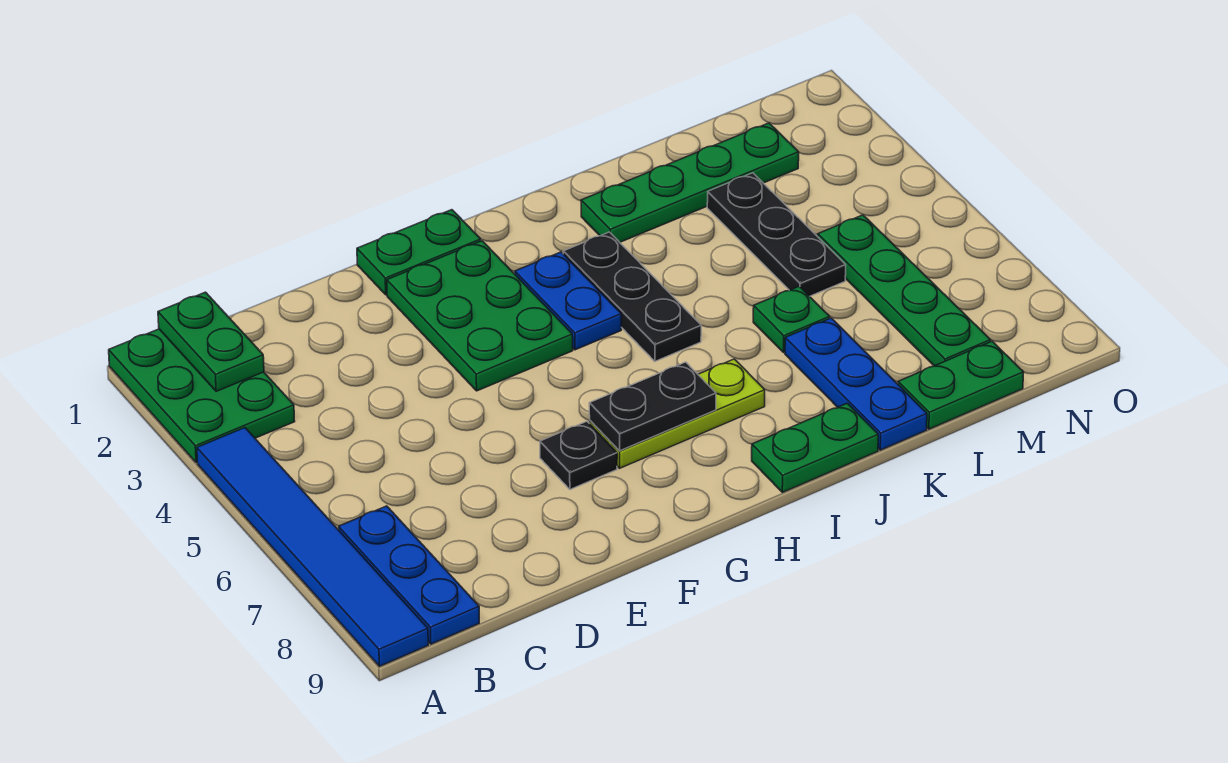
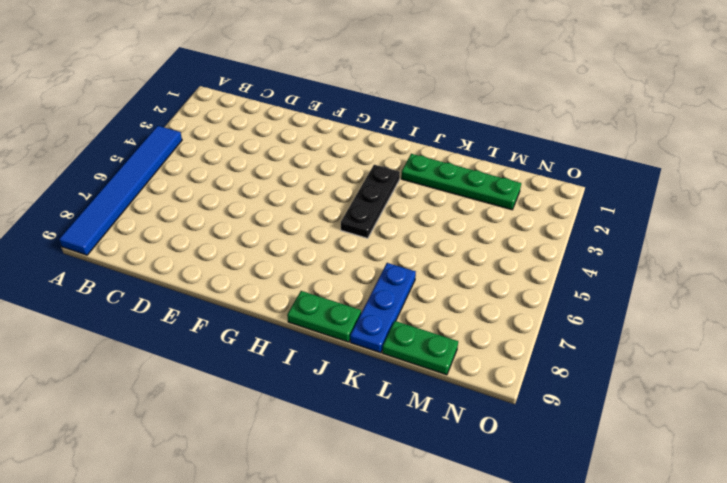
none -> green 2x3 plate [109,329,295,463]
none -> blue 1x3 plate [339,506,479,644]
none -> green 1x2 plate [357,210,481,295]

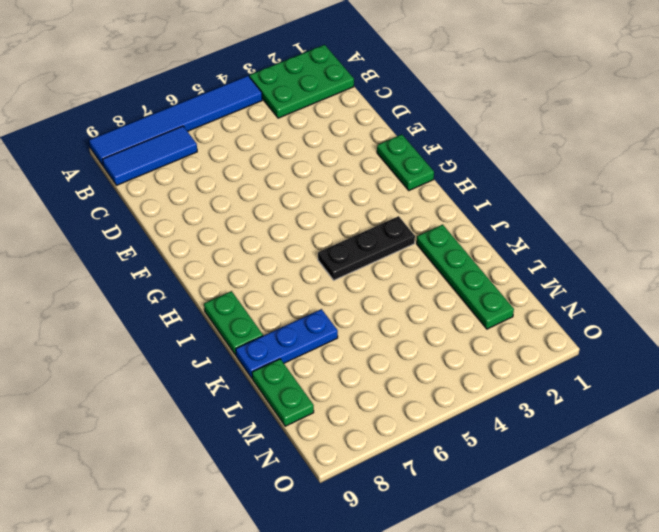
blue 1x3 tile [103,126,197,185] -> blue 1x3 plate [339,506,479,644]
none -> green 2x3 plate [387,241,573,391]
none -> black 1x1 plate [540,421,617,489]
none -> lime 1x3 plate [590,359,765,468]

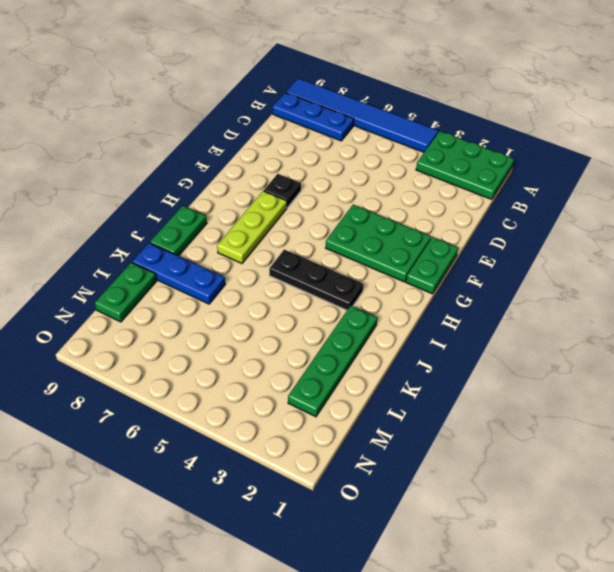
none -> blue 1x2 plate [515,252,621,350]
none -> green 1x1 plate [753,286,830,352]
none -> black 1x3 plate [707,173,846,296]

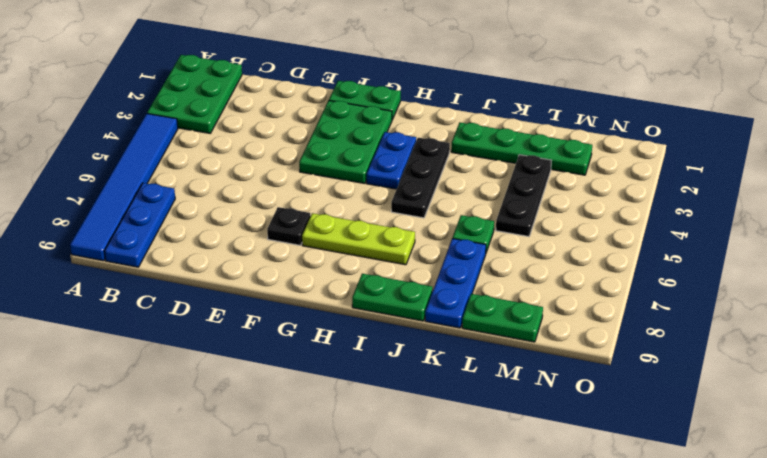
none -> green 1x4 plate [818,215,991,366]
none -> green 1x2 plate [158,292,264,391]
none -> black 1x2 plate [589,362,716,451]

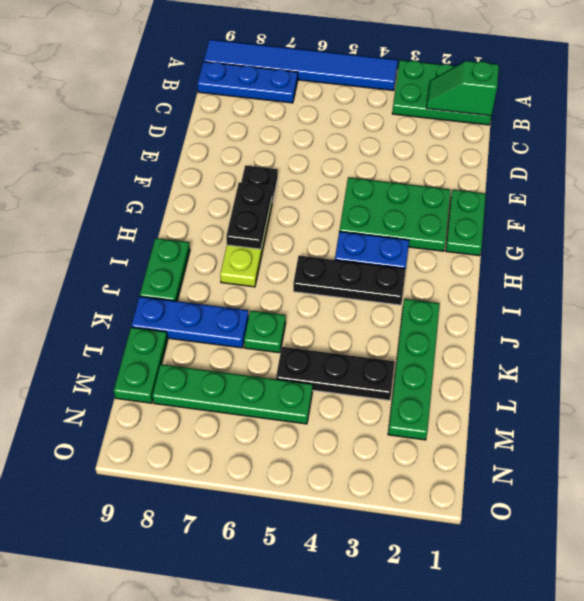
green 1x2 slope [426,61,499,116] -> green 1x2 plate [158,292,264,391]

